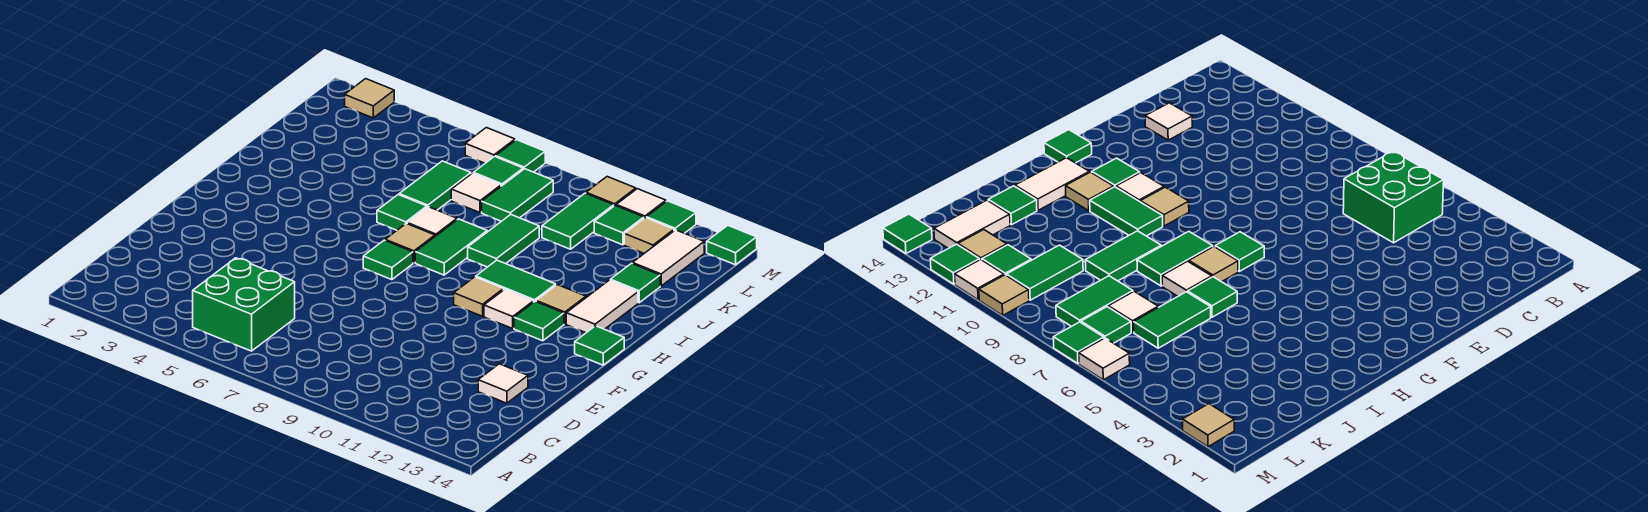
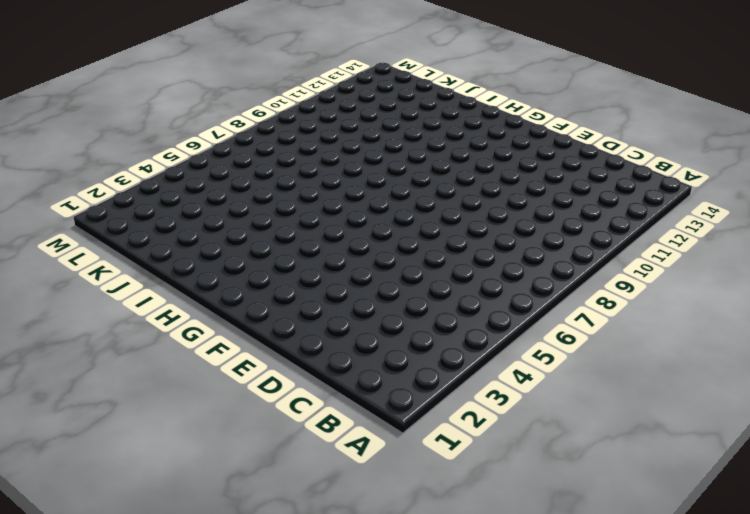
none -> green 2x2 brick [193,258,295,351]
none -> white 1x1 tile [478,364,528,403]
none -> green 1x1 tile [363,240,413,280]
none -> tan 1x1 tile [454,277,503,316]

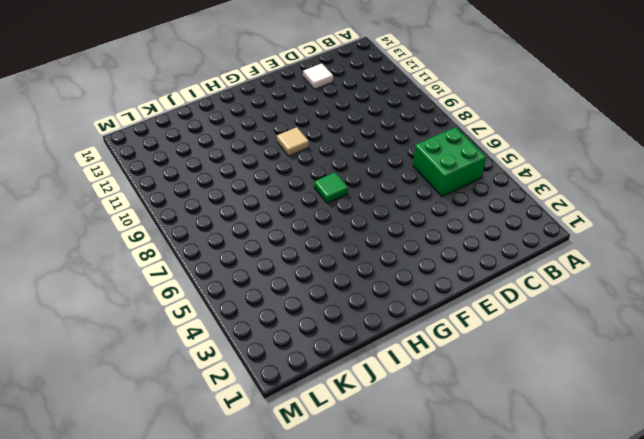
none -> white 1x1 tile [484,289,534,329]
none -> green 1x1 tile [514,301,564,341]
none -> green 1x1 tile [575,326,624,365]
none -> tan 1x1 tile [385,223,435,263]

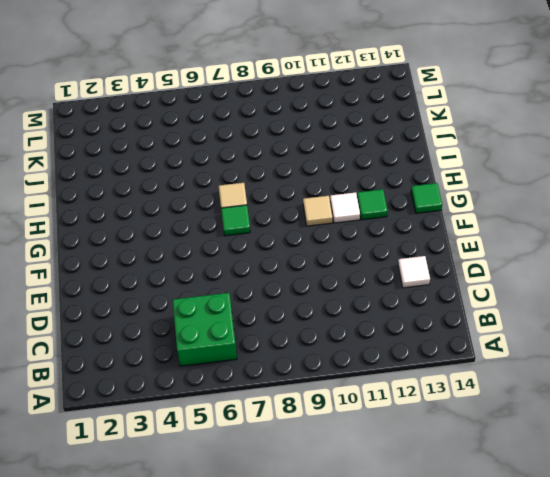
none -> green 1x2 tile [415,219,487,275]
none -> green 1x2 tile [476,260,556,302]
none -> tan 1x1 tile [536,285,586,324]
none -> white 1x2 tile [566,280,638,333]

